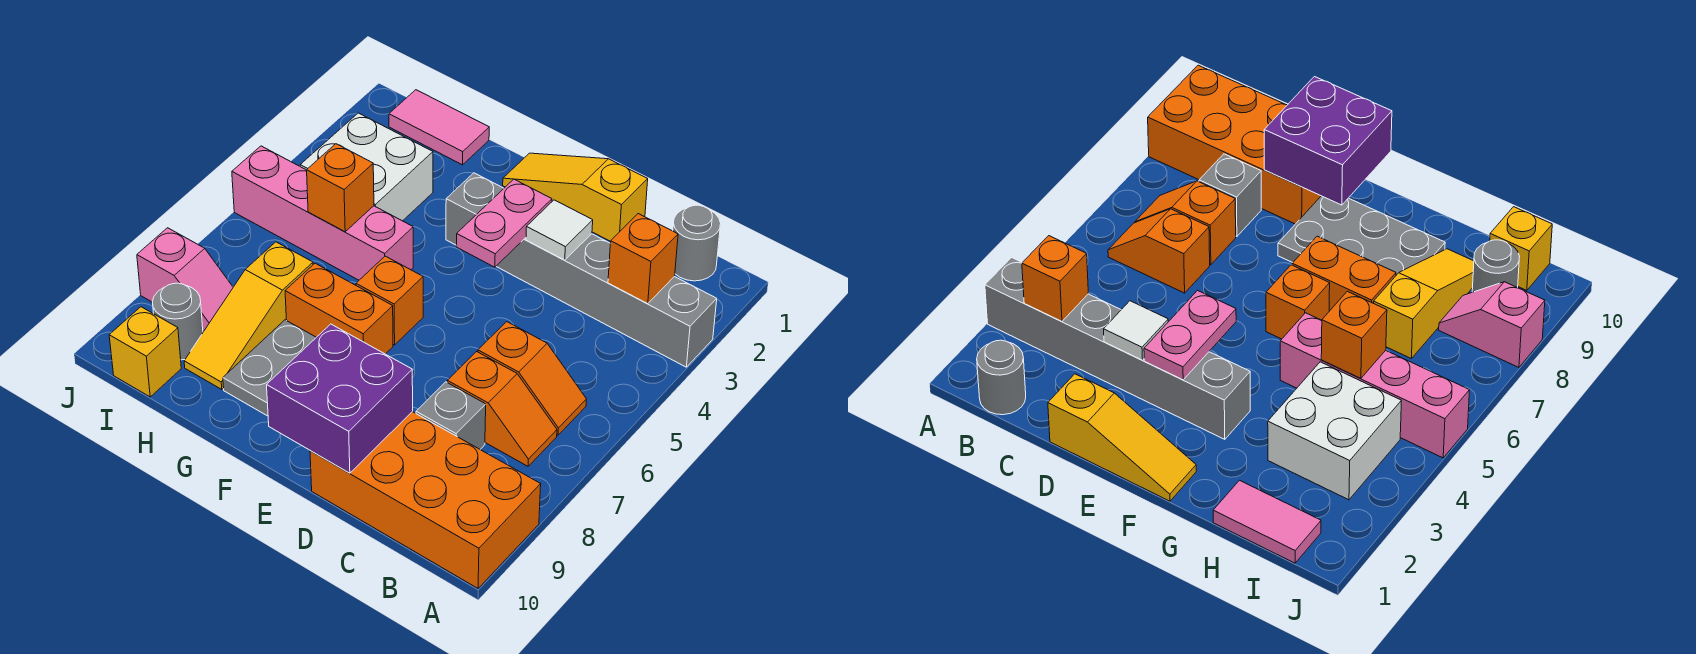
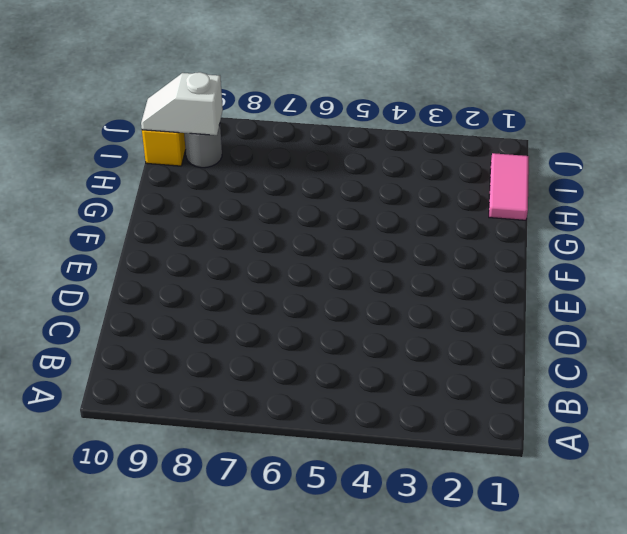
white 1x2 slope [141,72,223,135] -> none
none -> grey 1x6 brick [446,173,717,367]
none -> orange 2x4 brick [310,412,541,588]
none -> grey 1x1 round brick [673,205,721,281]

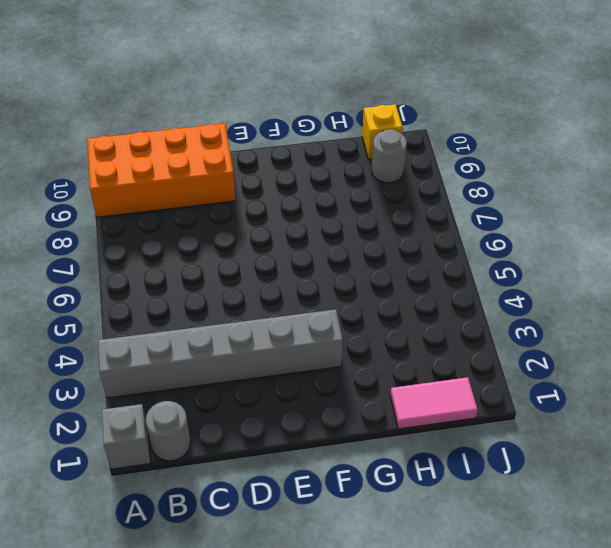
grey 1x1 brick [102,404,151,469] -> grey 1x1 brick moved to [416,382,486,449]
none -> orange 1x2 slope [478,322,586,435]
none -> orange 1x2 slope [447,352,557,466]
none -> yellow 1x3 slope [503,153,648,242]

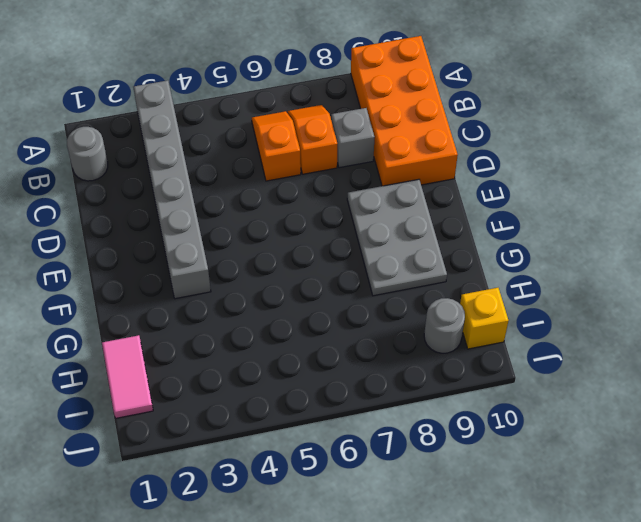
none -> yellow 1x3 slope [503,153,648,242]
none -> orange 1x1 brick [356,256,423,345]
none -> orange 1x2 brick [285,263,393,354]

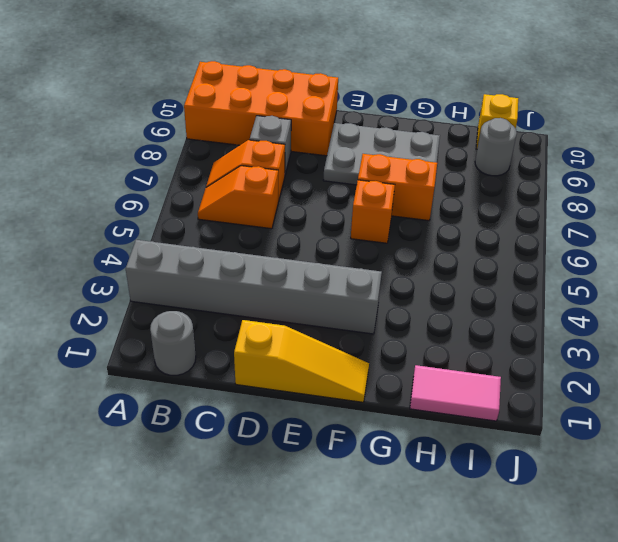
none -> pink 1x4 brick [232,146,413,280]
none -> white 2x2 brick [300,113,433,221]
none -> yellow 1x3 slope [184,242,313,389]

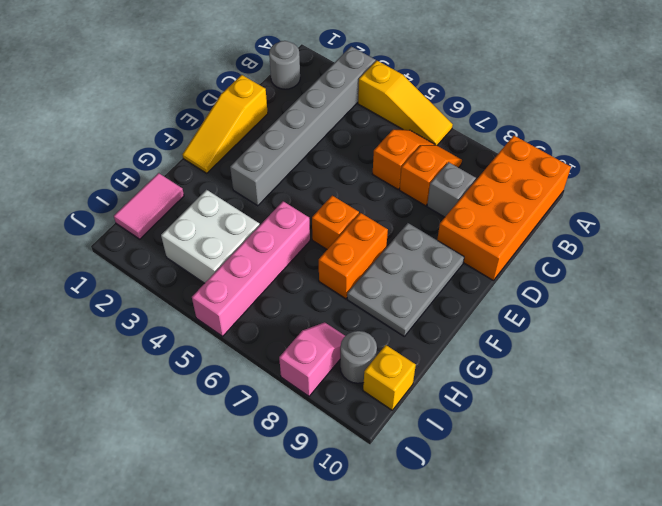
yellow 1x3 slope [358,61,453,145] -> yellow 1x3 slope moved to [184,242,313,389]
none -> orange 1x1 brick [608,214,678,304]
none -> white 1x1 tile [526,200,593,260]
none -> purple 2x2 brick [267,324,413,473]

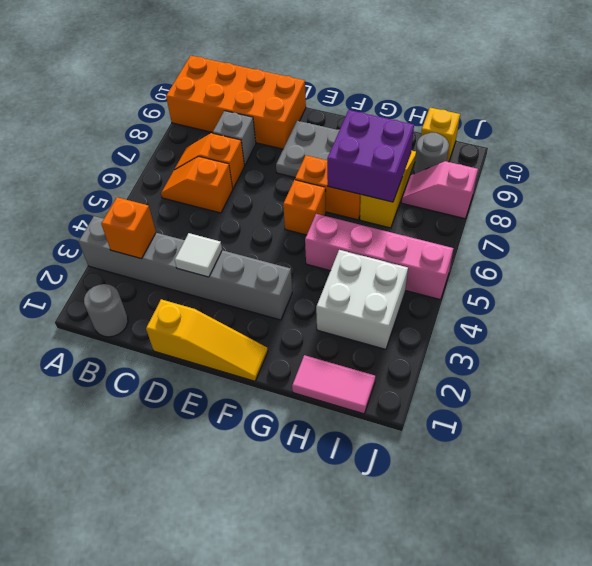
purple 2x2 brick [327,110,414,202] -> purple 2x2 brick moved to [267,324,413,473]
none -> pink 1x2 plate [456,179,552,267]
none -> orange 1x1 brick [307,144,374,232]

